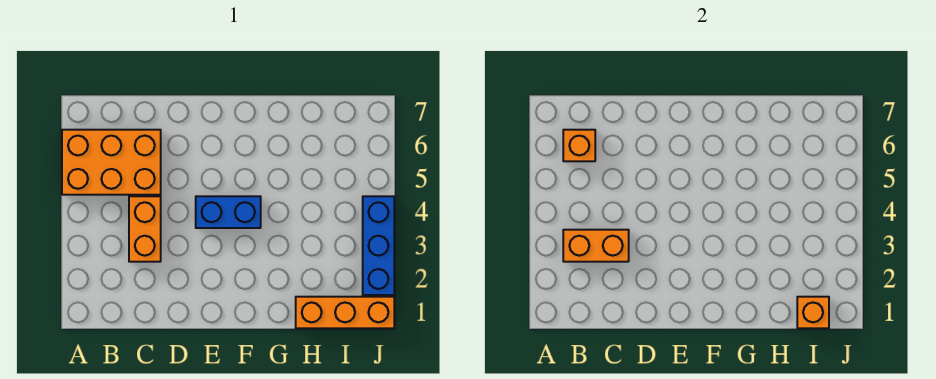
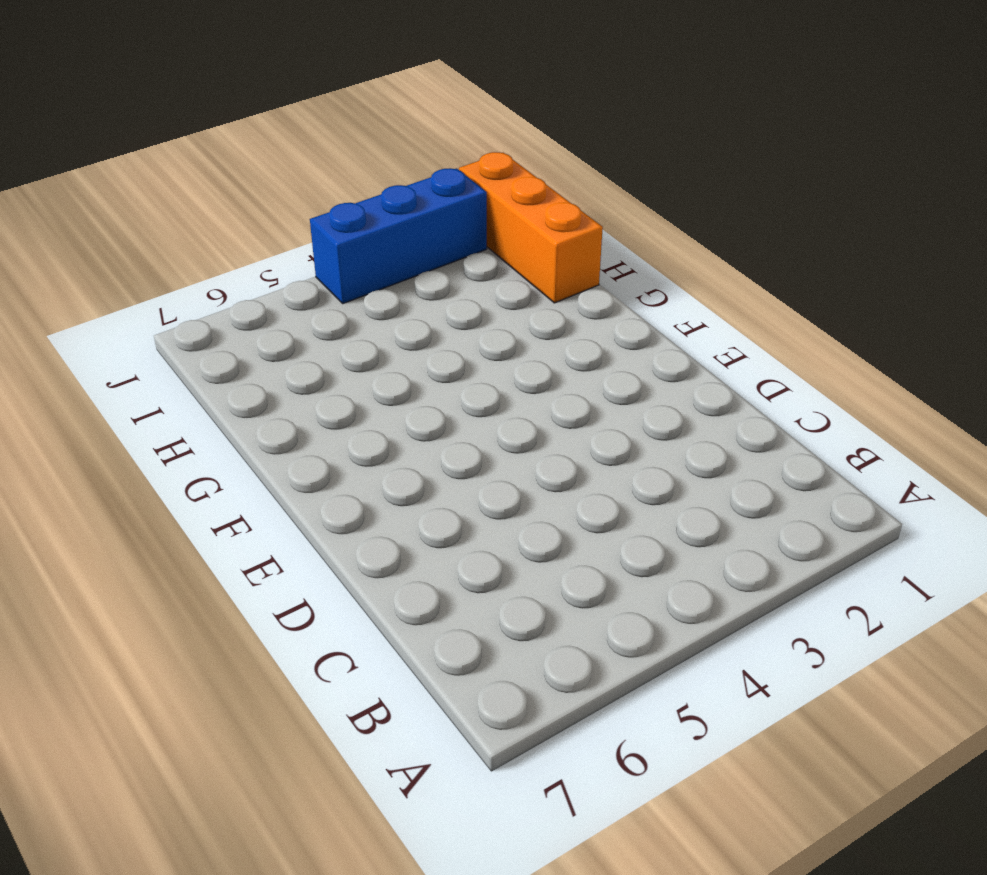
none -> orange 2x3 brick [62,130,161,195]
none -> orange 1x2 brick [129,196,161,262]

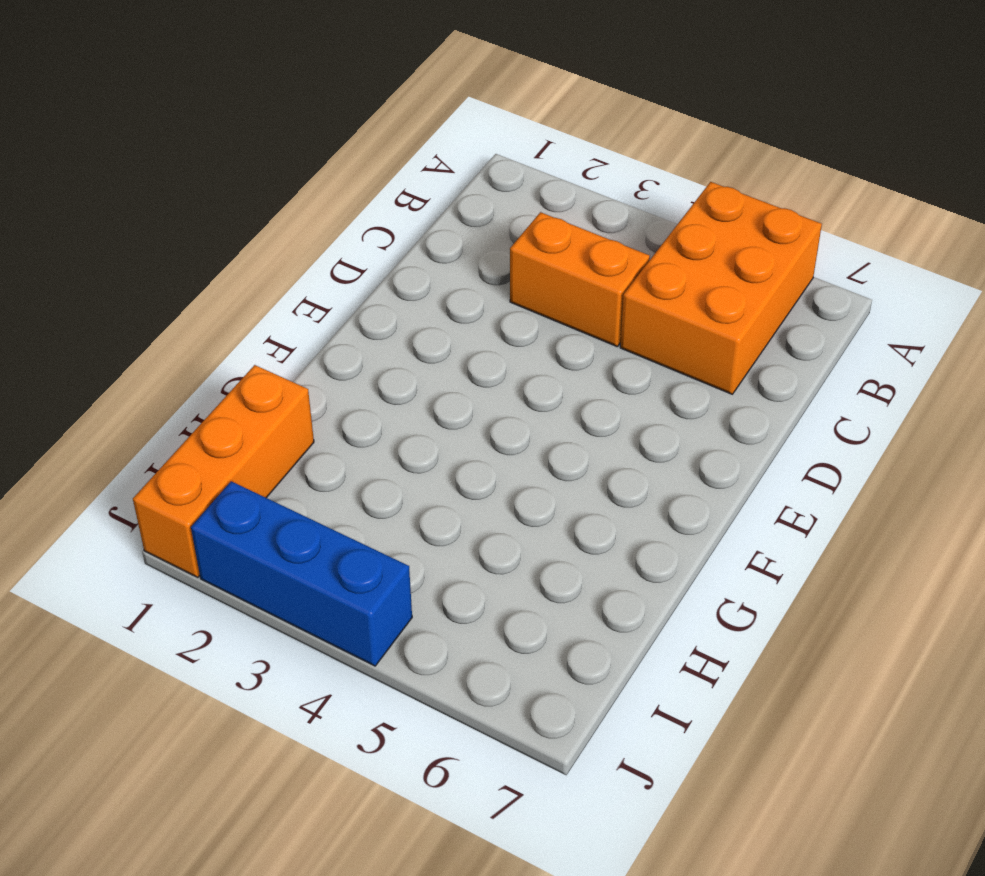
none -> blue 1x2 brick [196,196,261,228]
none -> orange 1x2 brick [563,230,629,262]

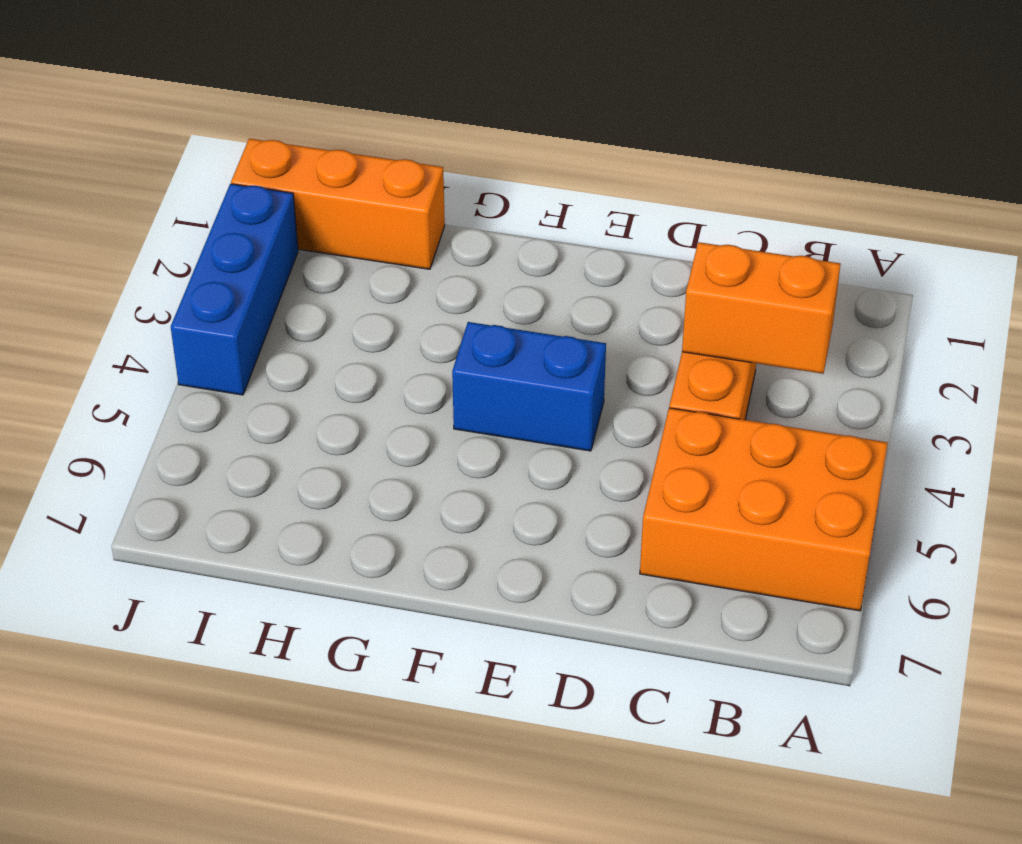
none -> orange 1x1 brick [563,130,595,161]
none -> orange 1x1 brick [797,297,829,328]

